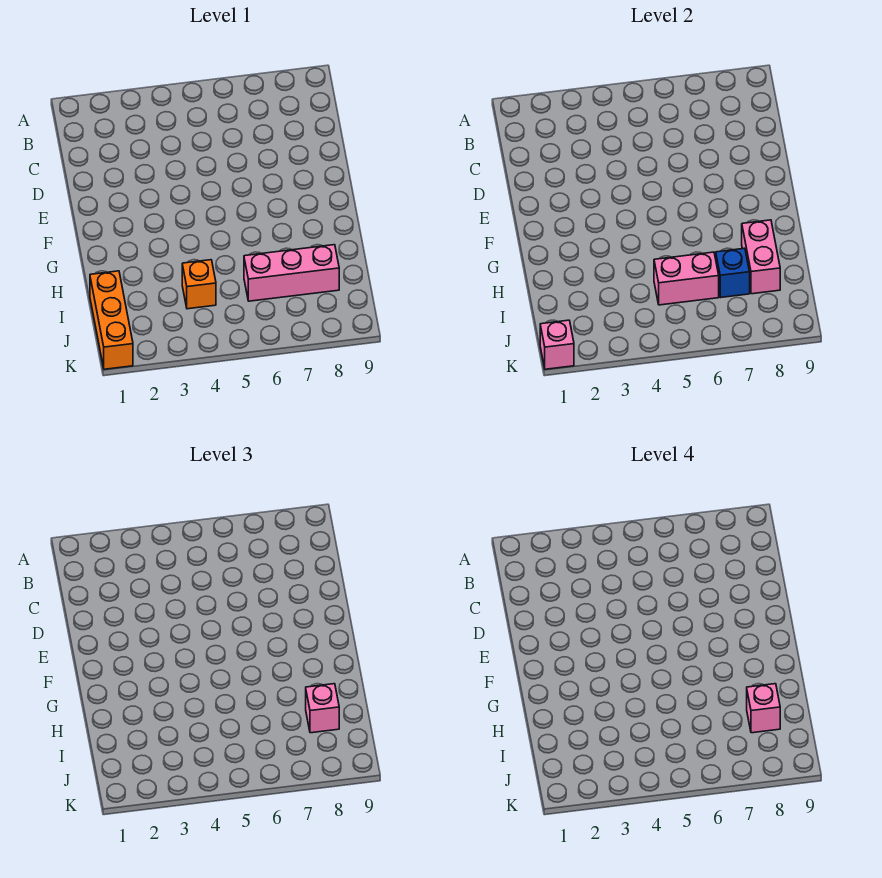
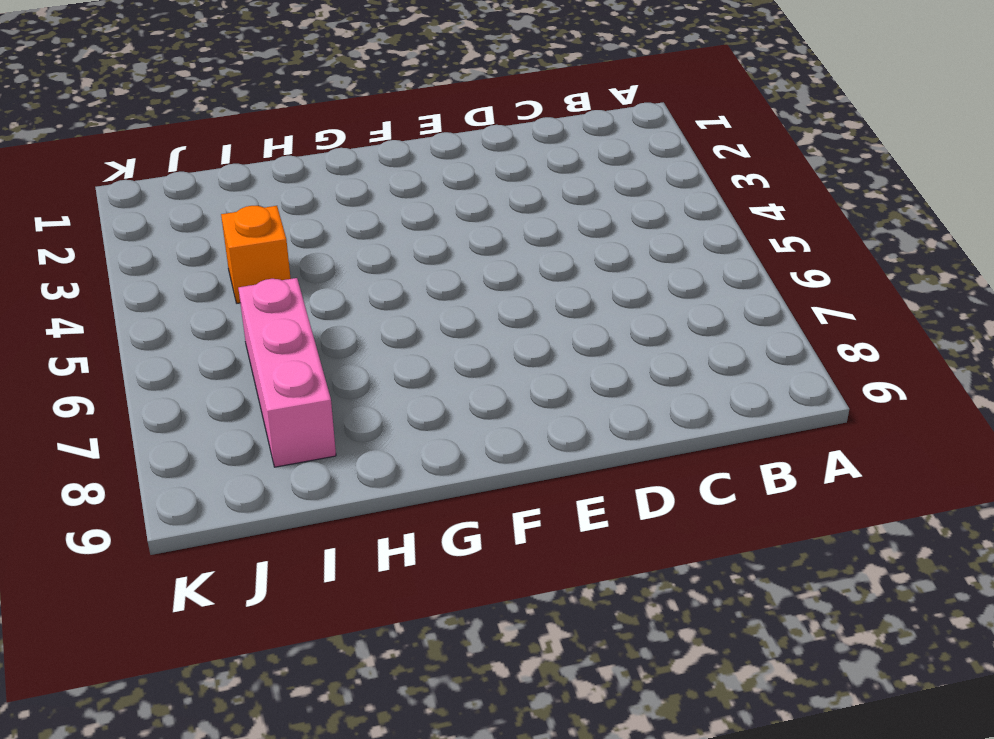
none -> orange 1x3 brick [90,271,133,369]
none -> pink 1x2 brick [742,220,780,294]

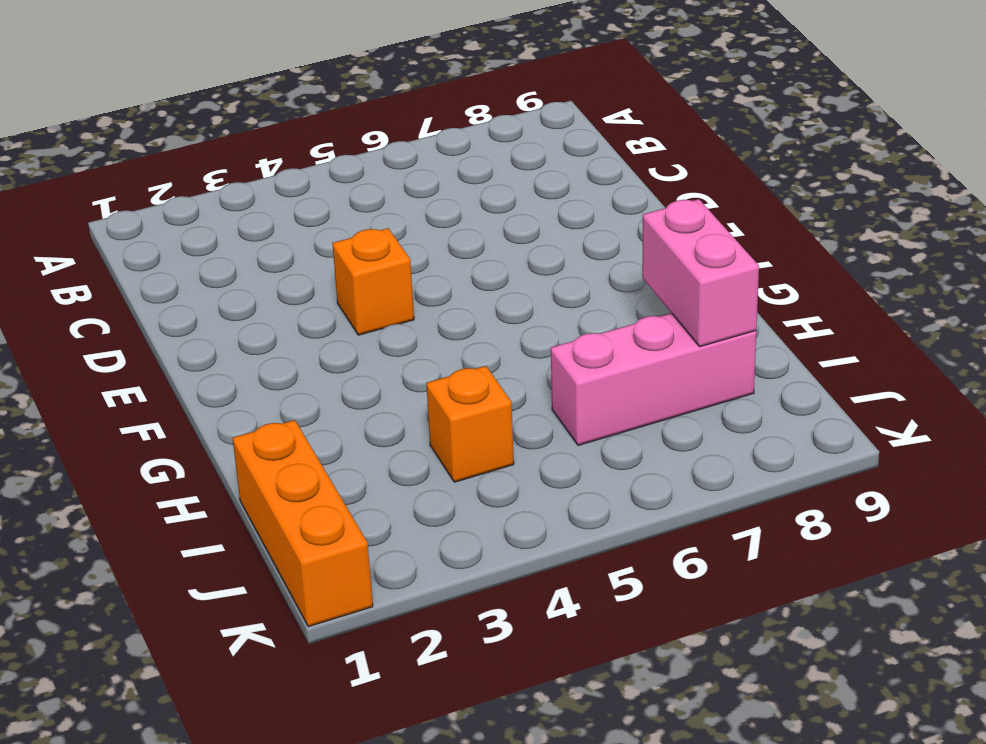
orange 1x1 brick [332,228,414,335] -> none
none -> pink 1x2 brick [654,252,719,305]
none -> blue 1x1 brick [716,248,750,298]

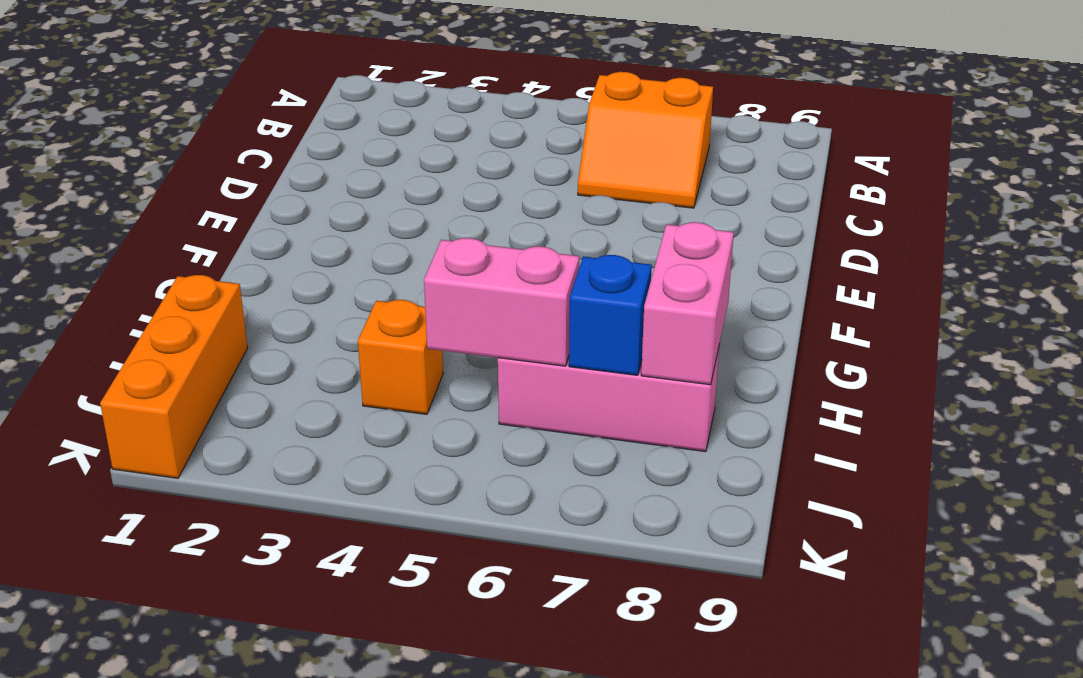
orange 2x2 slope [578,72,713,208] -> none
none -> pink 1x1 brick [540,320,574,369]
none -> pink 1x1 brick [306,684,339,733]

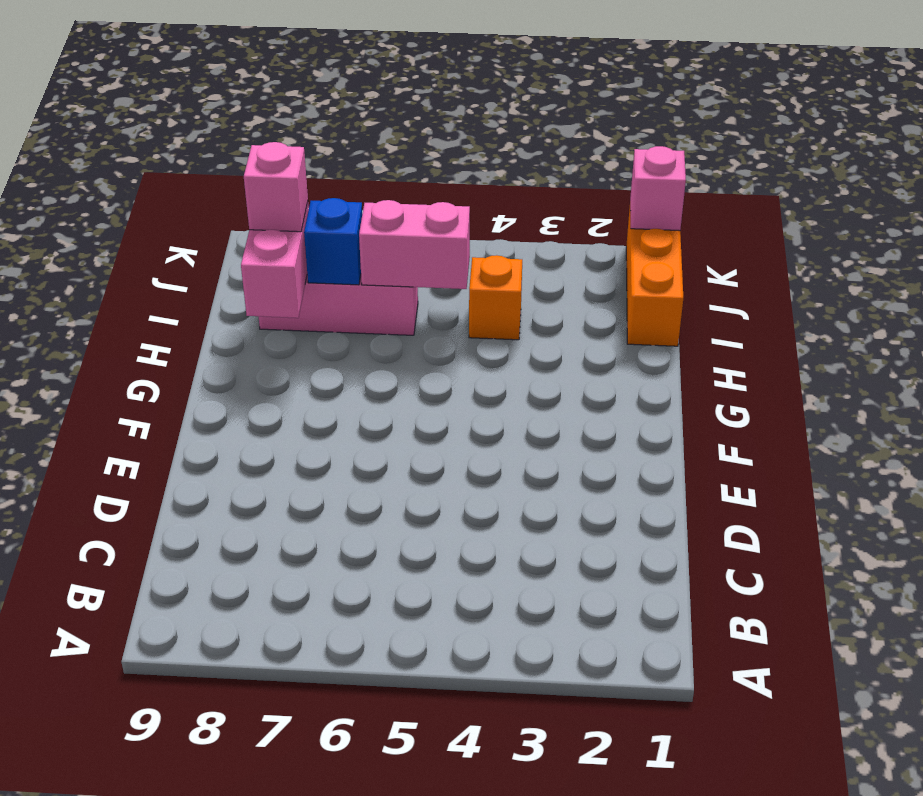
none -> pink 1x1 brick [747,684,780,733]

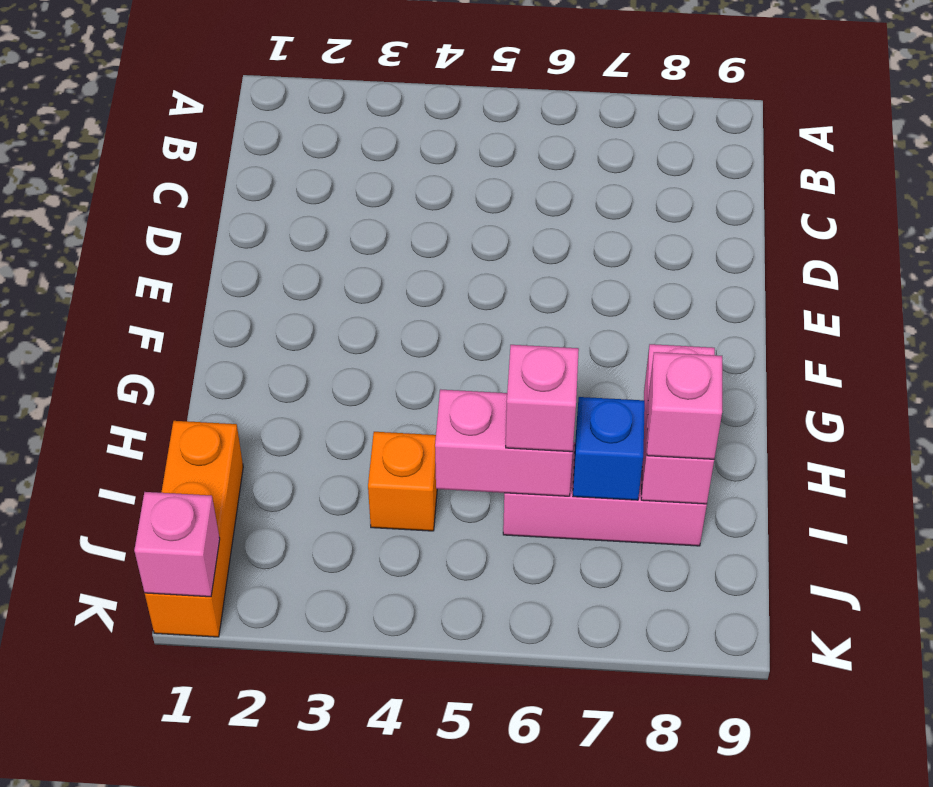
pink 1x1 brick [506,345,579,452] -> pink 1x1 brick moved to [747,684,780,733]

